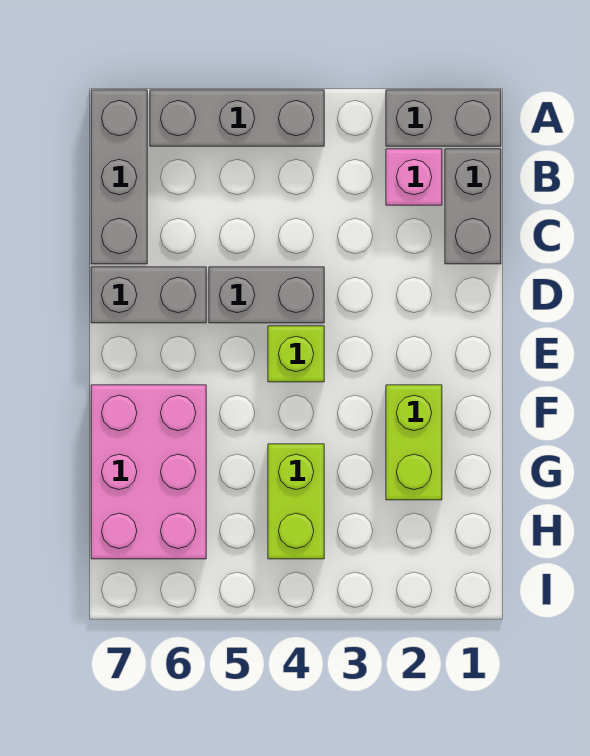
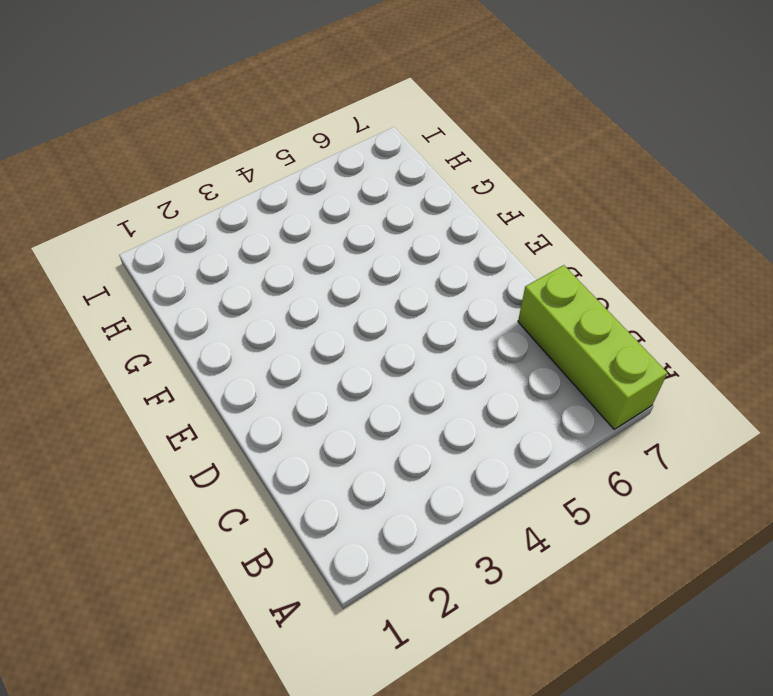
lime 1x3 brick [518,265,667,429] -> grey 1x3 brick [91,90,147,264]
none -> grey 1x2 brick [386,90,501,146]
none -> grey 1x3 brick [150,90,324,146]

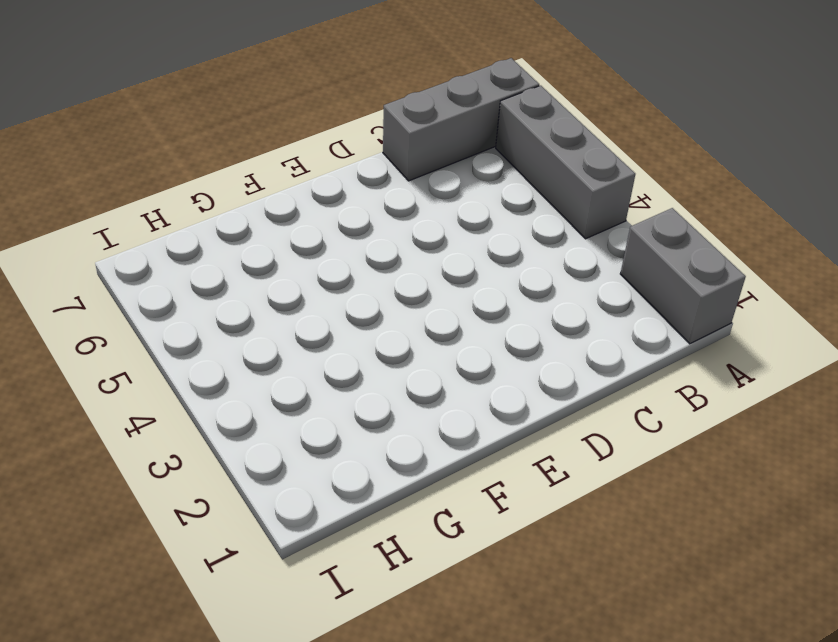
none -> grey 1x2 brick [445,149,501,264]
none -> pink 1x1 brick [386,149,442,205]

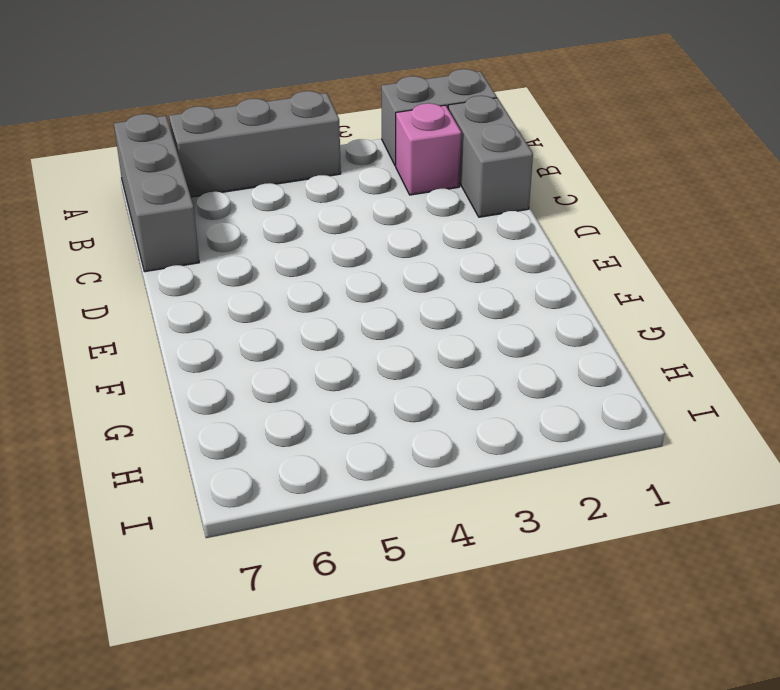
none -> grey 1x2 brick [209,267,324,323]
none -> grey 1x2 brick [91,267,206,323]

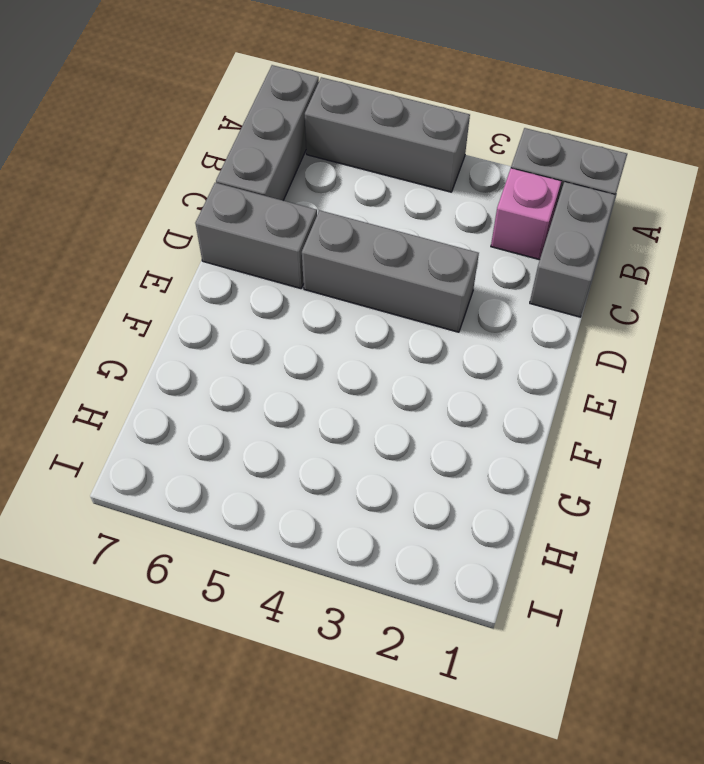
grey 1x3 brick [302,210,479,332] -> grey 1x2 brick [209,267,324,323]
none -> lime 1x1 brick [268,326,324,382]
none -> lime 1x2 brick [386,385,442,500]

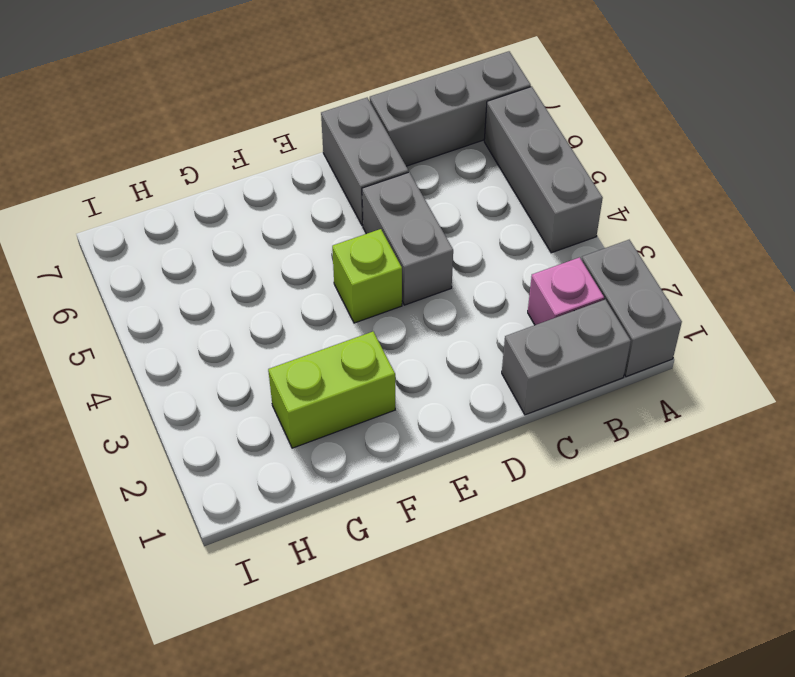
none -> pink 2x3 brick [91,385,206,559]
none -> lime 1x2 brick [268,444,324,559]

